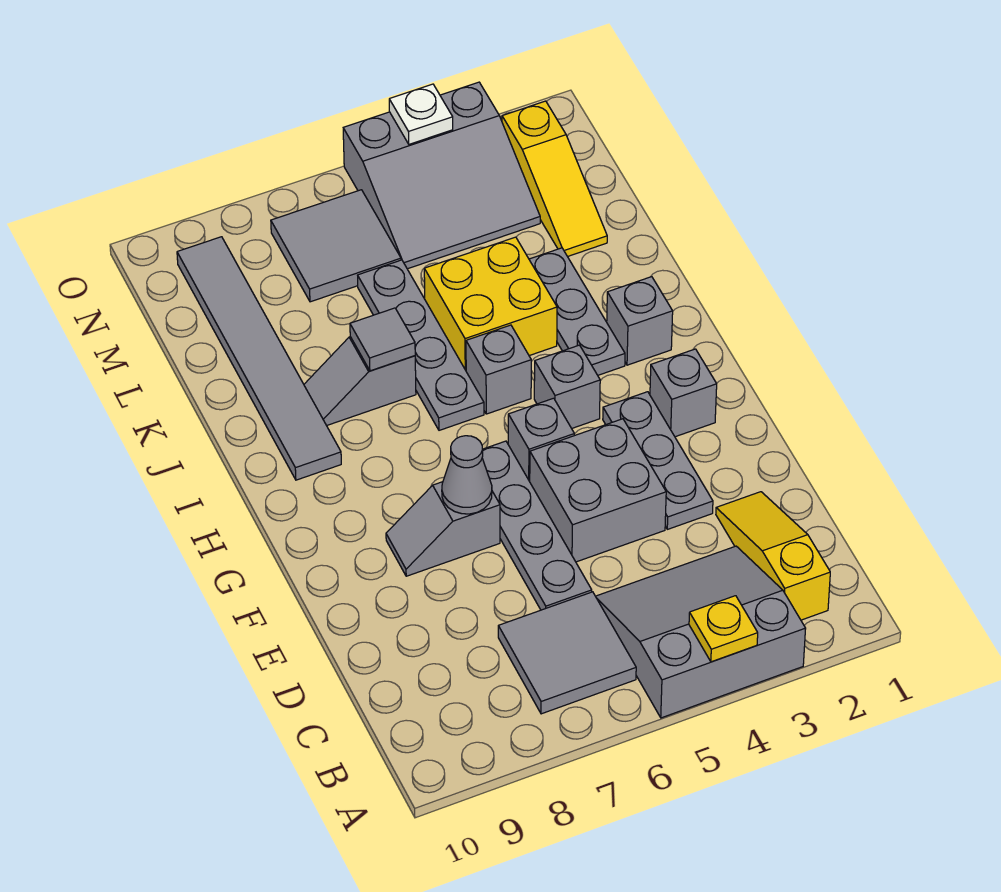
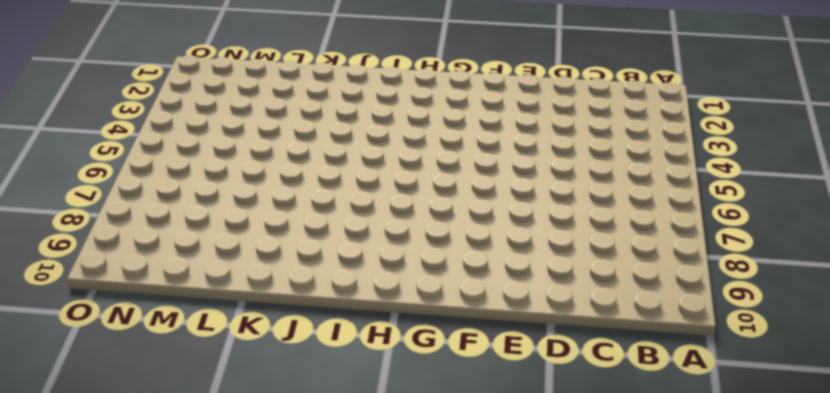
none -> grey 3x3 slope [596,546,806,718]
none -> yellow 1x3 slope [716,492,830,620]
none -> grey 2x2 tile [498,592,636,714]

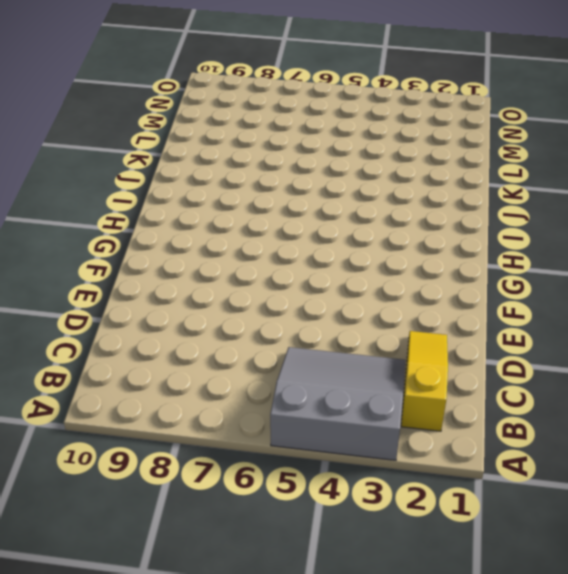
none -> grey 2x2 tile [498,592,636,714]
none -> grey 1x4 plate [482,441,592,610]
none -> grey 1x3 plate [603,392,713,529]

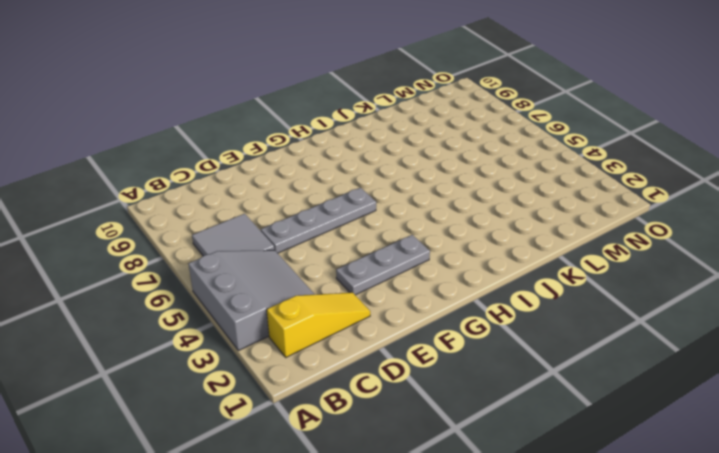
none -> grey 2x2 brick [530,419,666,562]
none -> grey 1x2 slope [386,482,500,576]
none -> grey 1x1 brick [650,349,717,437]

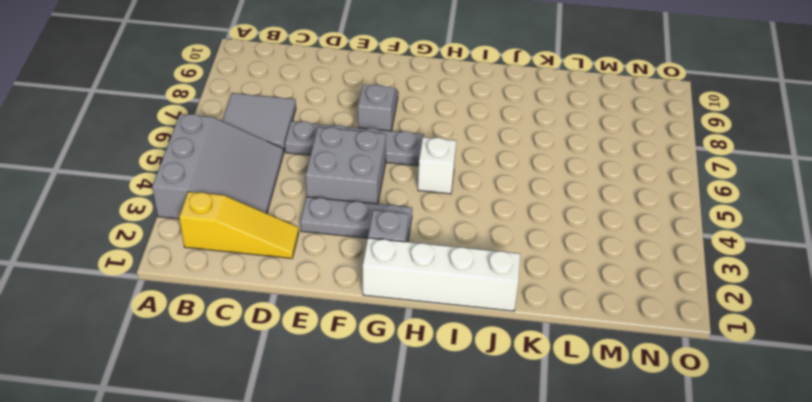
white 1x4 brick [363,238,520,311] -> none
white 1x1 brick [418,137,456,194] -> none
none -> grey 1x1 brick [508,398,574,481]
none -> grey 1x1 brick [534,345,600,428]
none -> grey 1x1 brick [607,277,673,365]

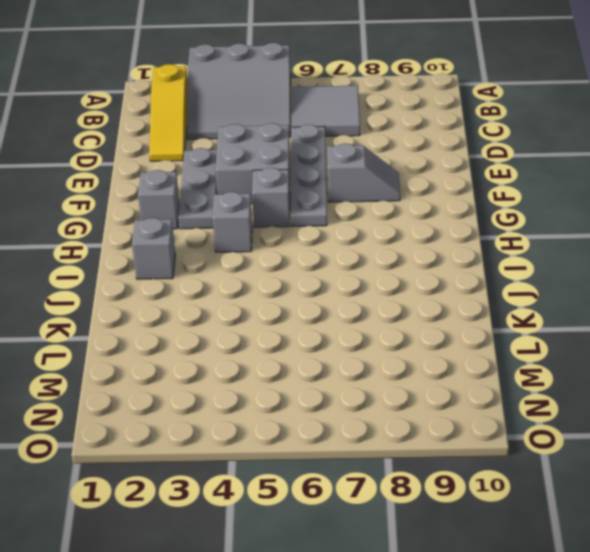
none -> grey 1x3 plate [529,248,625,375]
none -> grey 1x1 brick [466,325,531,414]
none -> grey 1x4 plate [358,260,484,430]

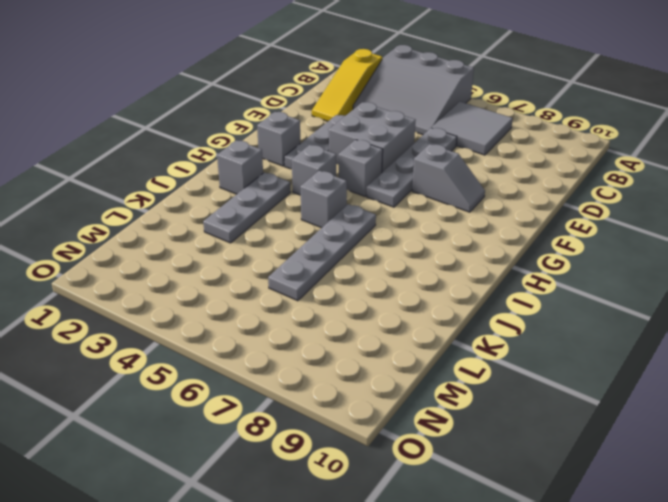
none -> grey 1x6 tile [177,237,341,480]
none -> yellow 2x2 brick [424,237,557,370]
none -> grey 1x2 slope [304,337,416,426]

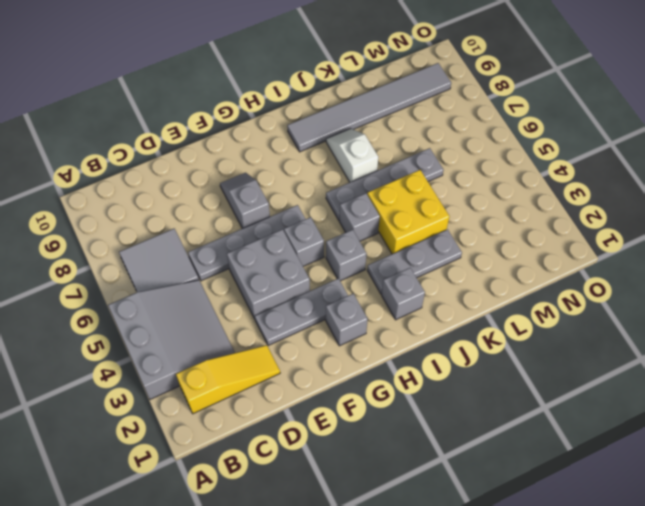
white 1x2 slope [326,129,378,182] -> grey 1x2 slope [304,337,416,426]
none -> yellow 1x3 slope [502,101,607,257]
none -> grey 3x3 slope [343,82,540,269]
none -> grey 2x2 tile [271,190,401,302]

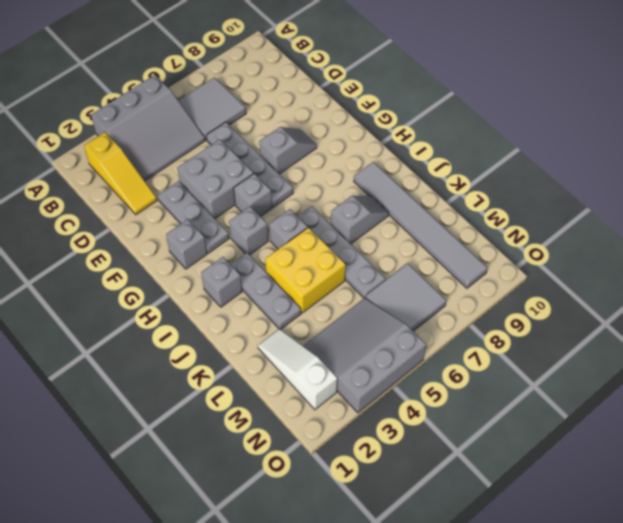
white 1x3 slope [258,329,337,410] -> yellow 1x3 slope [502,101,607,257]
none -> yellow 1x1 plate [689,596,758,662]
none -> grey 1x1 cone [442,436,492,514]
none -> grey 1x1 tile [350,308,415,371]

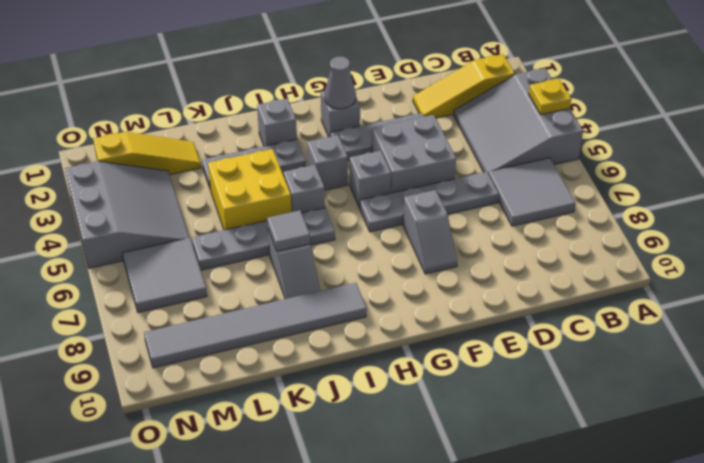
grey 1x1 cone [324,56,356,109] -> grey 1x1 cone moved to [442,436,492,514]
none -> white 1x1 plate [389,84,453,144]

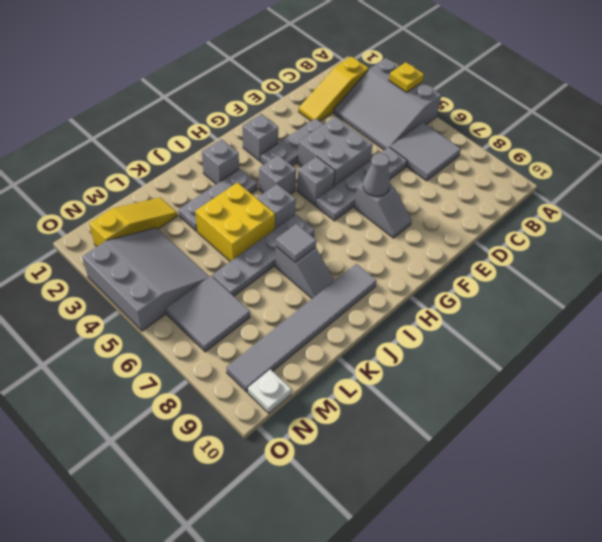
white 1x1 plate [248,369,291,413] -> white 1x1 plate moved to [389,84,453,144]

